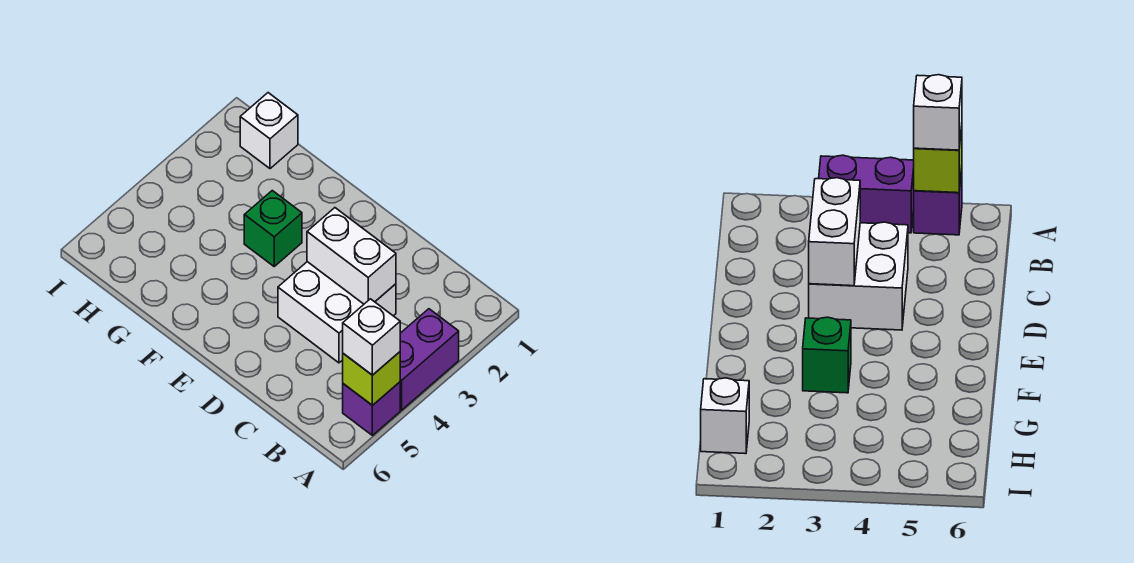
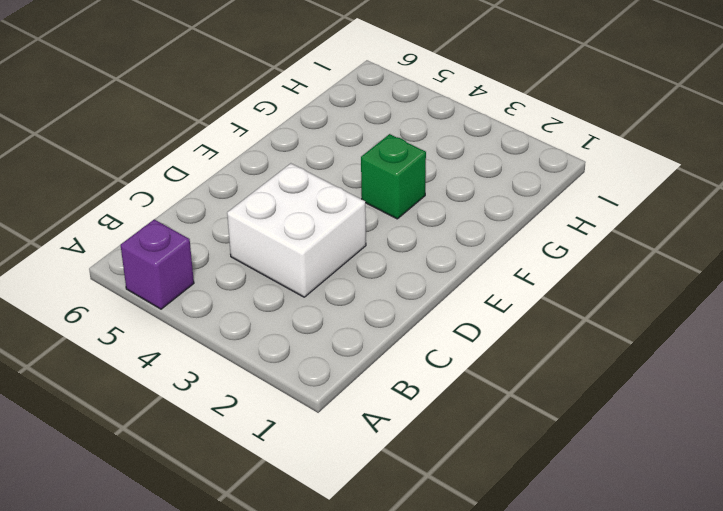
none -> purple 1x2 brick [400,309,459,410]
none -> white 1x1 brick [240,93,298,169]

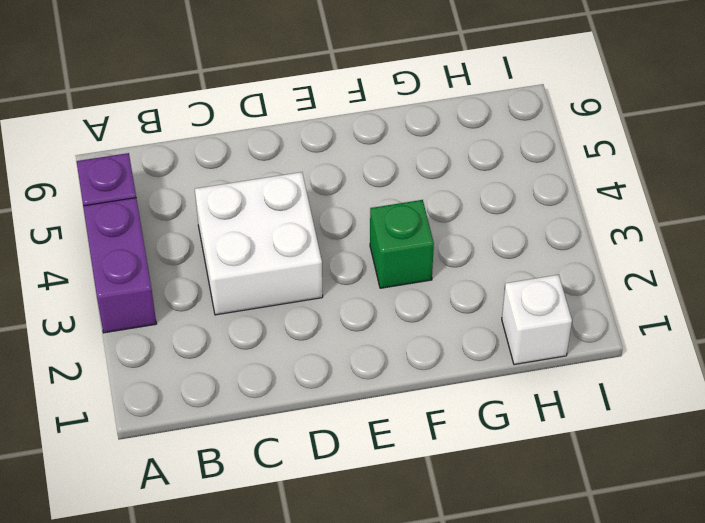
none -> lime 1x1 brick [343,352,400,405]
none -> white 1x2 brick [307,208,396,304]

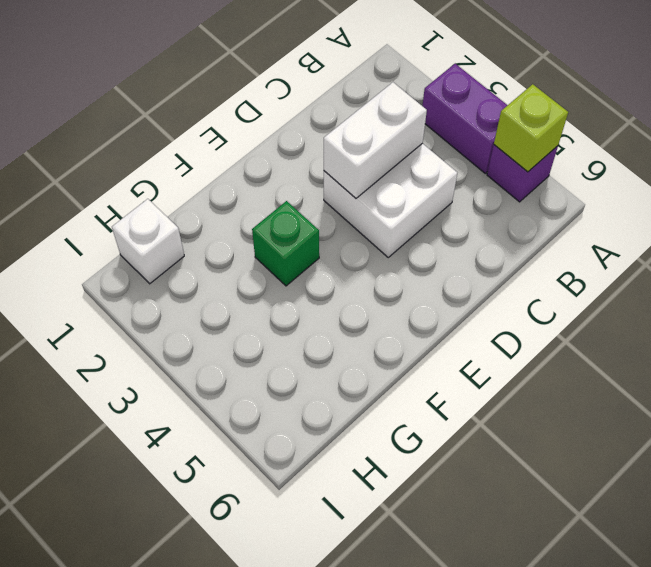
none -> white 1x1 brick [343,299,400,375]

